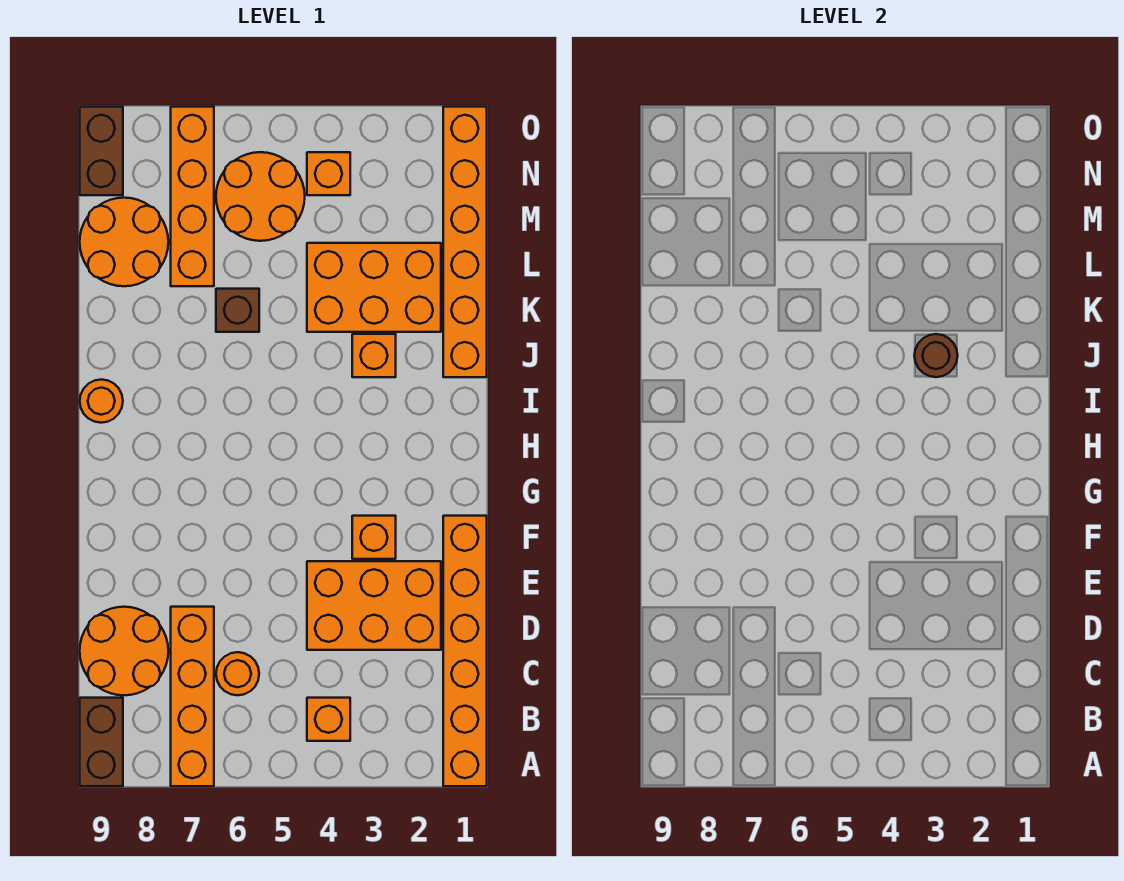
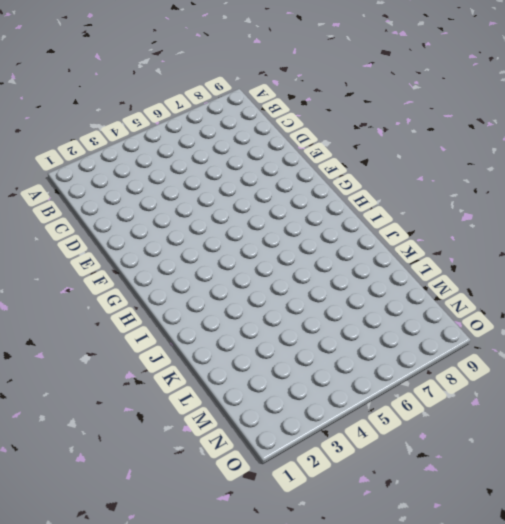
none -> orange 1x6 brick [443,516,487,786]
none -> orange 1x4 brick [171,607,214,786]
none -> brown 1x2 brick [80,698,123,786]

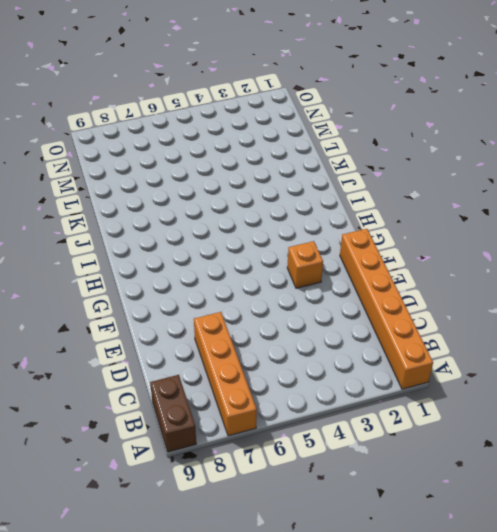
none -> orange 1x1 brick [307,698,350,741]
none -> orange 1x1 round brick [216,652,259,695]
none -> orange 2x2 round brick [80,607,168,695]

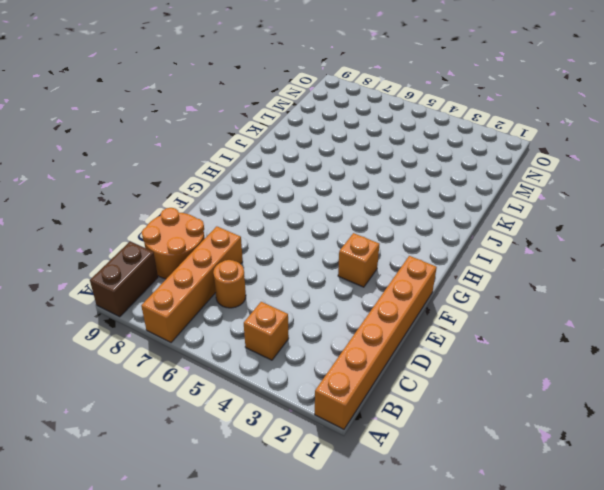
none -> orange 2x3 brick [307,561,441,650]
none -> orange 1x1 round brick [80,380,123,423]
none -> orange 1x6 brick [443,107,487,377]

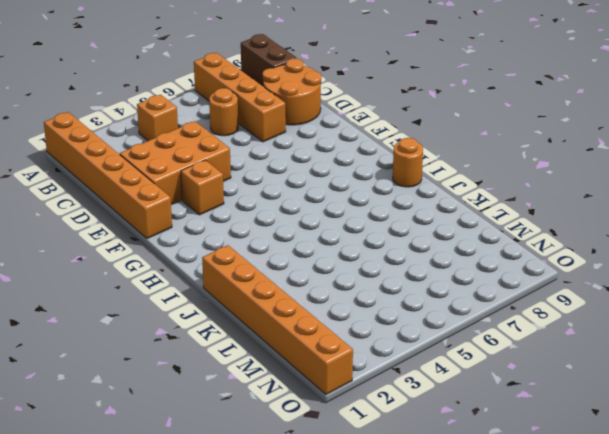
none -> orange 1x1 brick [352,334,396,377]
none -> orange 2x3 brick [307,243,441,332]
none -> brown 1x1 brick [216,289,259,332]

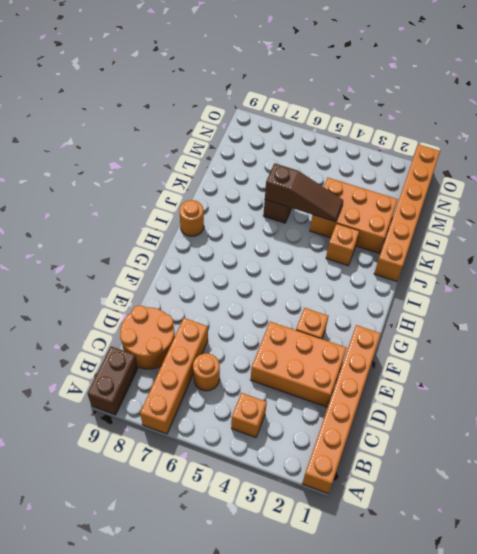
brown 1x3 slope [265,163,343,222] -> none
none -> orange 1x4 brick [171,107,214,286]
none -> orange 2x2 round brick [80,198,168,286]
none -> orange 2x2 round brick [216,152,305,241]

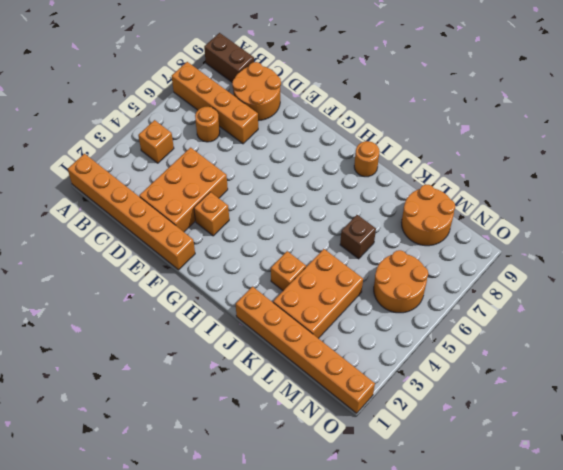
none -> orange 1x4 brick [171,107,214,286]
none -> orange 1x1 brick [307,152,350,195]
none -> brown 1x2 brick [80,107,123,195]

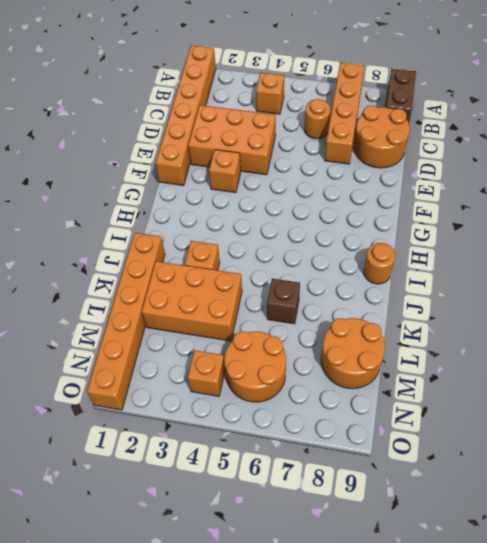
none -> orange 1x4 brick [171,107,214,286]
none -> brown 1x2 brick [80,107,123,195]
none -> brown 1x1 round brick [914,334,958,377]

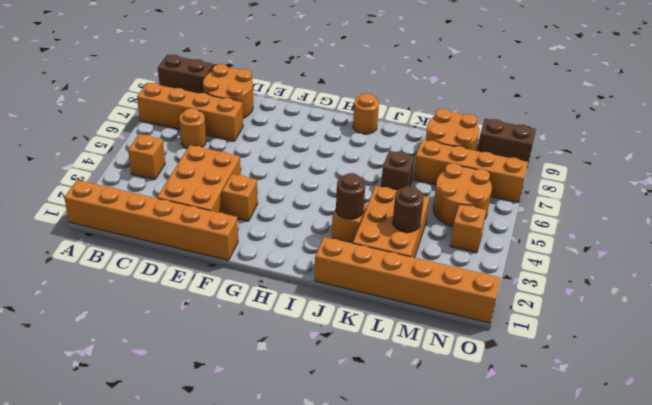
brown 1x1 round brick [393,186,424,232] -> none

